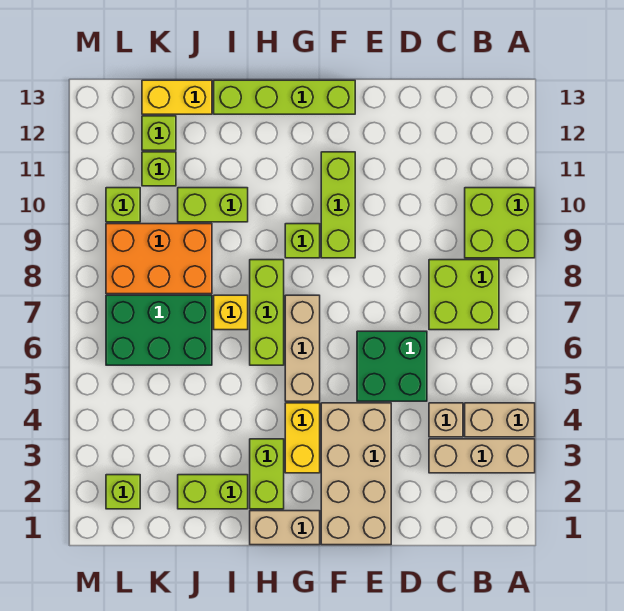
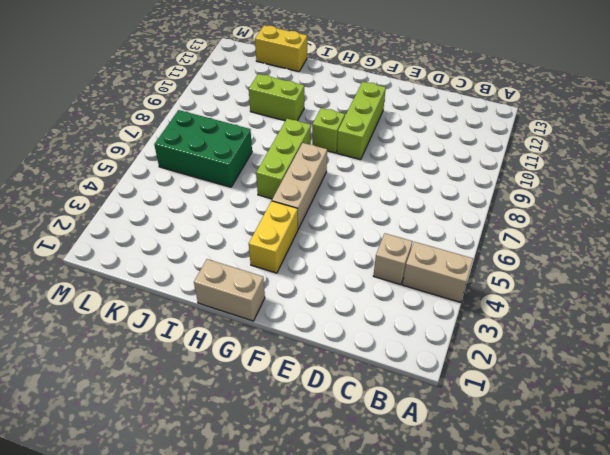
none -> tan 1x3 brick [429,439,535,473]
none -> lime 2x2 brick [465,188,535,258]
none -> lime 2x2 brick [429,260,499,330]

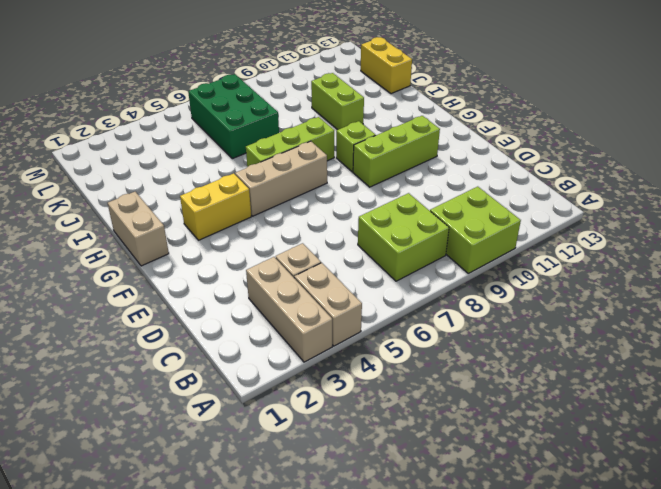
none -> green 2x2 brick [357,331,427,401]
none -> tan 2x4 brick [321,403,391,545]
none -> lime 1x4 brick [214,80,355,114]

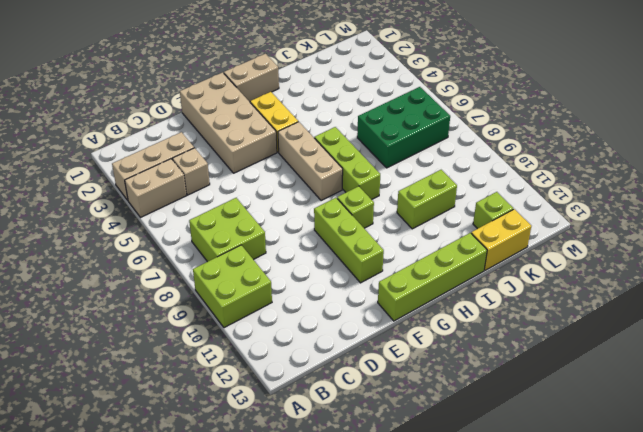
none -> green 2x2 brick [357,331,427,401]
none -> lime 1x2 brick [250,439,284,509]
none -> lime 1x2 brick [178,475,248,509]

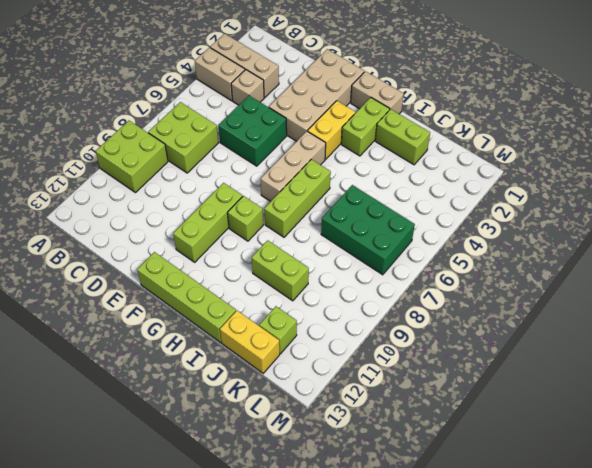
none -> yellow 1x1 brick [214,295,248,330]
none -> orange 2x3 brick [106,224,212,294]
none -> lime 1x1 brick [142,152,176,186]

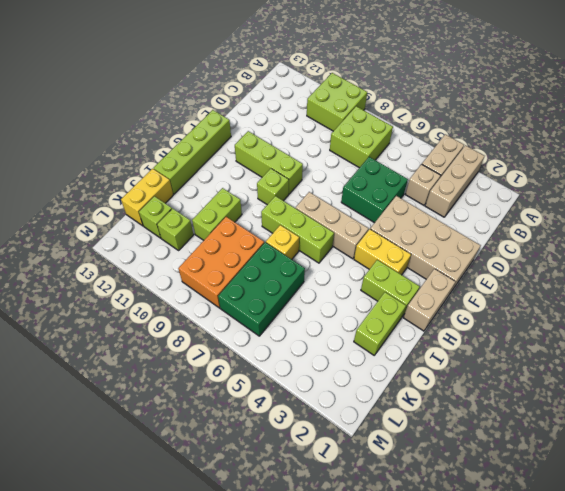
none -> lime 1x1 brick [106,475,140,509]
none -> lime 1x1 brick [106,188,140,222]

